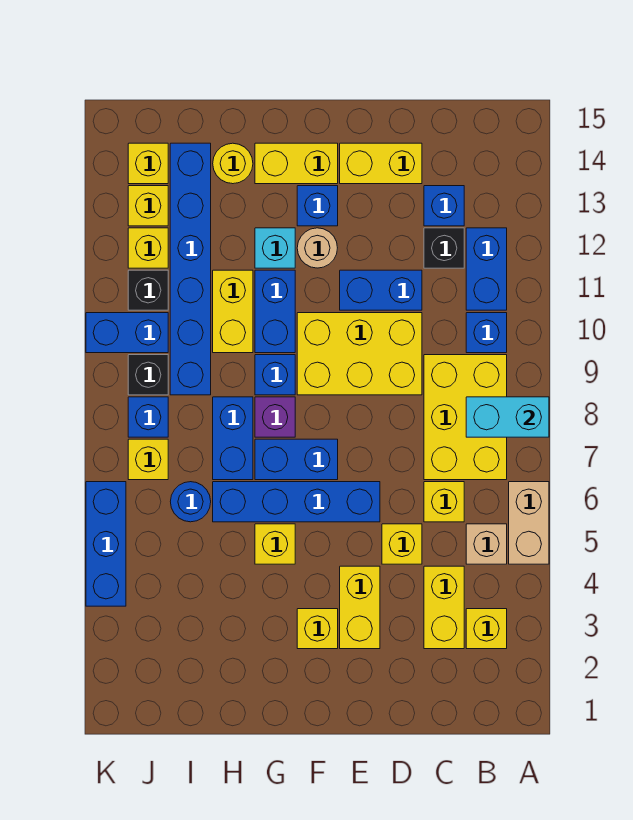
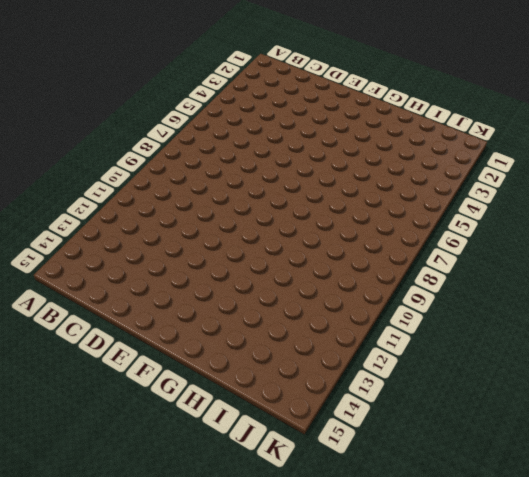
none -> tan 1x2 brick [509,482,549,564]
none -> yellow 1x1 brick [466,609,507,649]
none -> tan 1x1 brick [466,524,507,564]
none -> yellow 2x3 brick [424,355,507,480]

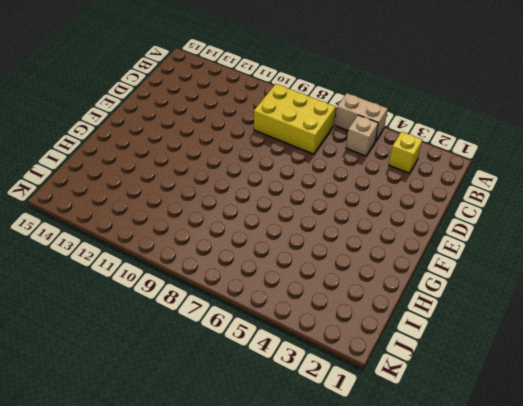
none -> blue 1x1 brick [466,313,507,353]
none -> blue 1x2 brick [466,228,507,310]
none -> yellow 1x2 brick [424,566,464,649]
none -> yellow 1x1 brick [424,482,464,522]

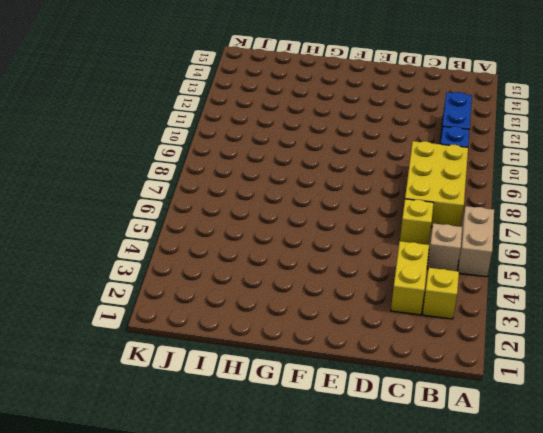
none -> black 1x1 brick [424,228,464,268]
none -> blue 1x1 brick [424,186,464,226]
none -> yellow 1x1 brick [382,524,422,564]
none -> yellow 2x3 brick [297,313,422,395]

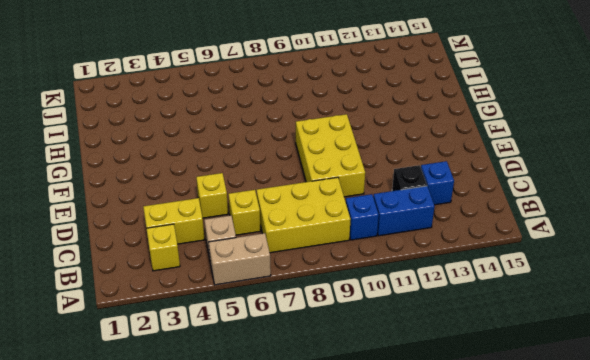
none -> blue 1x2 brick [340,270,422,310]
none -> yellow 1x2 brick [340,143,422,184]
none -> yellow 1x2 brick [340,566,380,649]
none -> blue 1x4 brick [213,482,380,522]

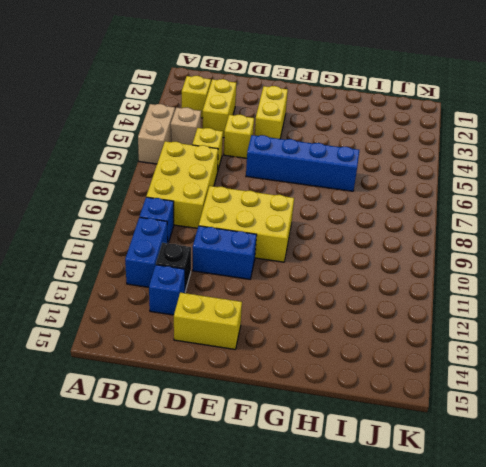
none -> yellow 1x1 brick [297,609,338,649]
none -> blue 1x2 brick [255,439,338,480]
none -> tan 1x1 round brick [297,228,337,268]
none -> blue 1x1 brick [297,186,338,226]

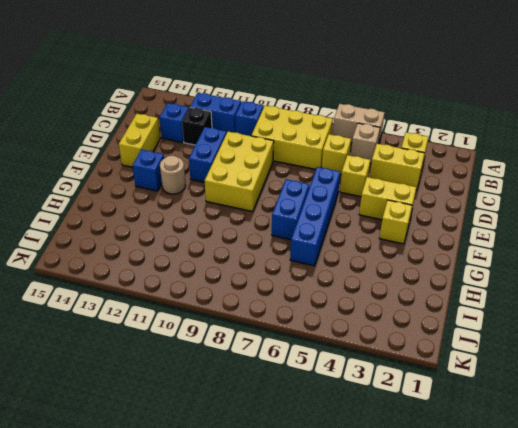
none -> yellow 1x2 brick [255,143,338,184]
none -> yellow 1x1 brick [255,524,295,564]
none -> purple 1x1 brick [255,397,295,437]
none -> blue 1x1 brick [255,355,295,395]

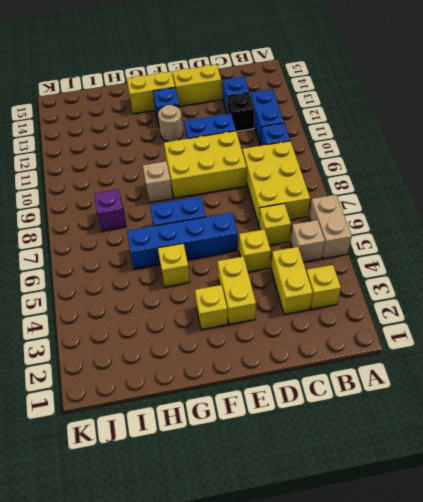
tan 1x1 brick [143,161,173,203] -> blue 1x1 brick [255,355,295,395]
purple 1x1 brick [94,189,126,231] -> purple 1x1 brick moved to [255,397,295,437]
none -> blue 1x2 brick [255,270,295,353]
none -> cyan 1x1 brick [255,228,295,268]
none -> blue 1x2 brick [213,397,253,480]
none -> yellow 1x2 brick [213,270,253,353]

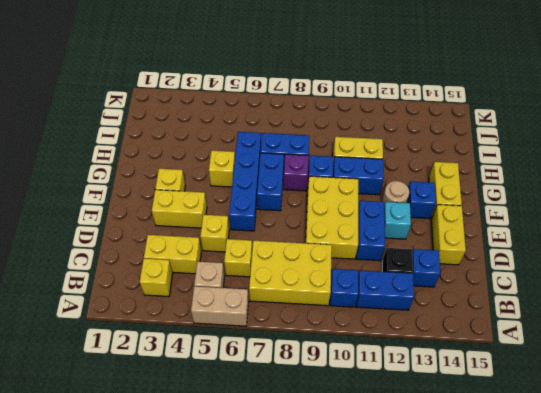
cyan 1x1 brick [384,202,411,239] -> cyan 1x1 brick moved to [255,228,295,268]
none -> yellow 1x1 round brick [213,143,253,184]
none -> blue 1x1 round brick [170,482,211,522]
none -> blue 1x6 brick [170,143,211,395]
none -> yellow 1x1 brick [128,439,168,480]

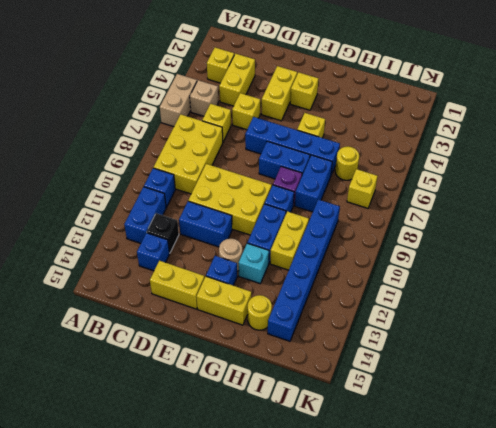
yellow 1x1 round brick [335,146,359,180] -> blue 1x1 round brick [170,482,211,522]
none -> blue 1x1 brick [128,397,168,437]
none -> black 1x1 brick [128,355,168,395]
none -> blue 1x2 brick [86,313,168,353]
none -> black 1x1 brick [128,270,168,310]

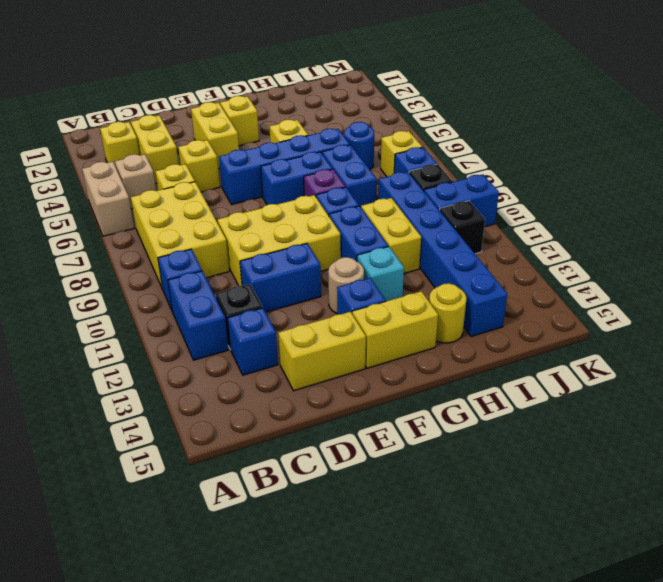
none -> yellow 1x1 brick [128,228,168,268]
none -> yellow 1x1 brick [128,186,168,226]
none -> yellow 1x1 brick [128,143,168,184]
none -> blue 1x3 brick [86,482,126,606]

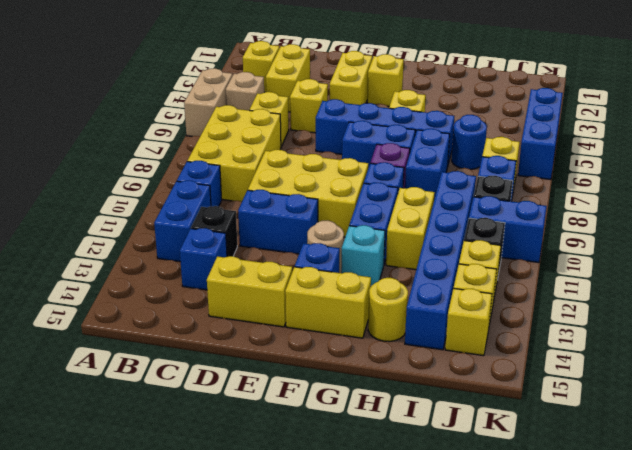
none -> cyan 1x2 brick [466,397,549,437]

